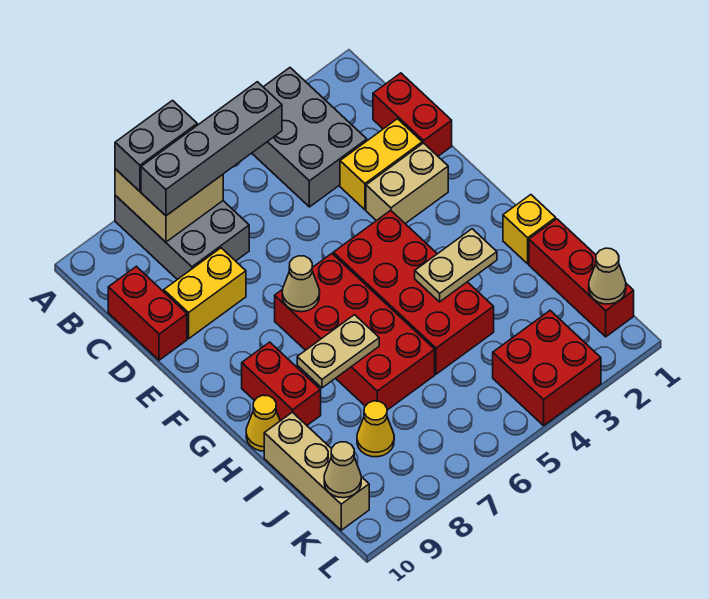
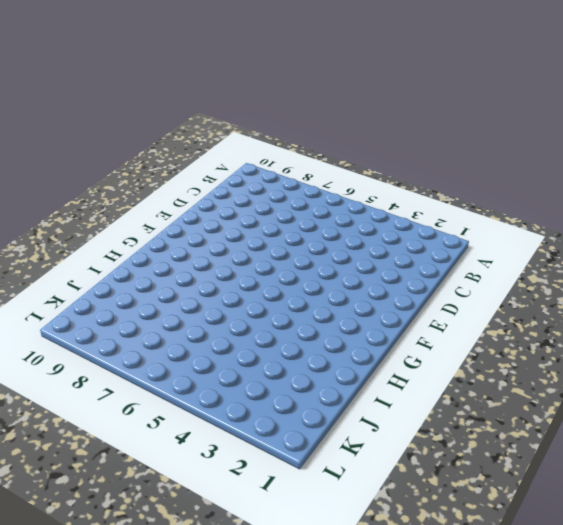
none -> grey 2x3 brick [252,68,367,207]
none -> grey 2x3 brick [115,196,249,280]
none -> red 1x2 brick [373,73,452,156]

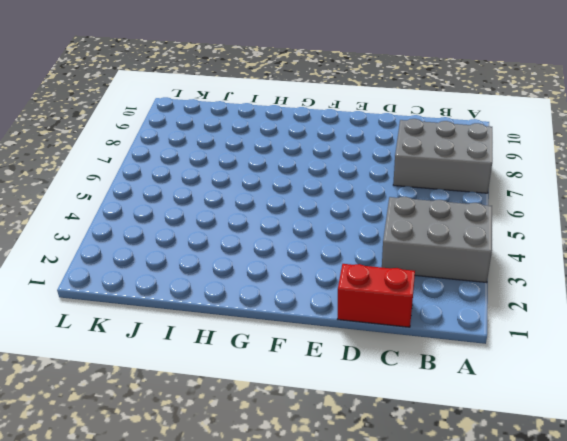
none -> red 1x2 brick [108,266,187,360]
none -> yellow 1x2 brick [340,119,422,210]
none -> yellow 1x2 brick [164,248,246,339]

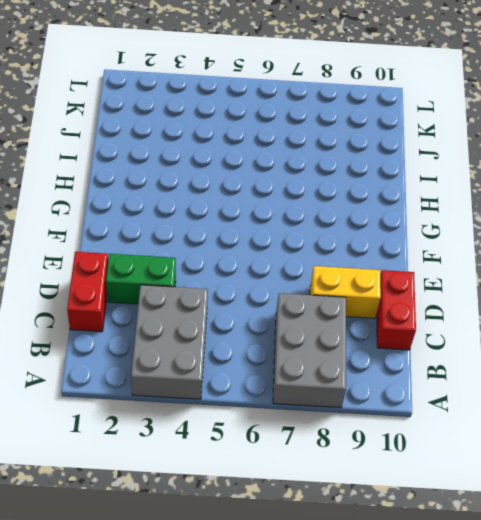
green 1x2 brick [106,254,176,304] -> yellow 1x2 brick [340,119,422,210]
none -> tan 1x2 brick [366,143,448,224]
none -> red 2x4 brick [333,210,494,374]
none -> red 2x4 brick [275,254,435,410]

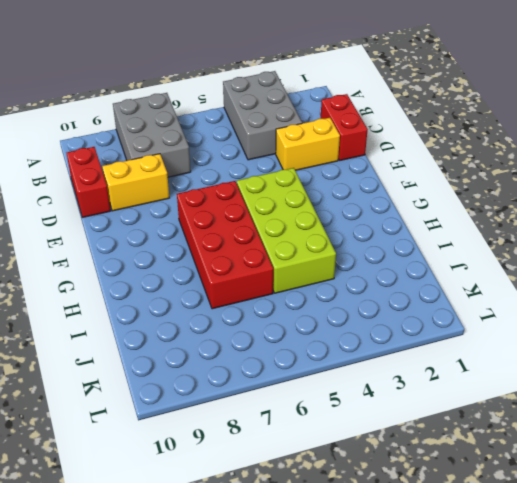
lime 2x4 brick [237,168,336,293] -> red 2x4 brick [333,210,494,374]
none -> tan 1x2 brick [366,143,448,224]
none -> red 1x2 brick [242,342,321,425]
none -> yellow 1x1 brick [503,195,556,264]

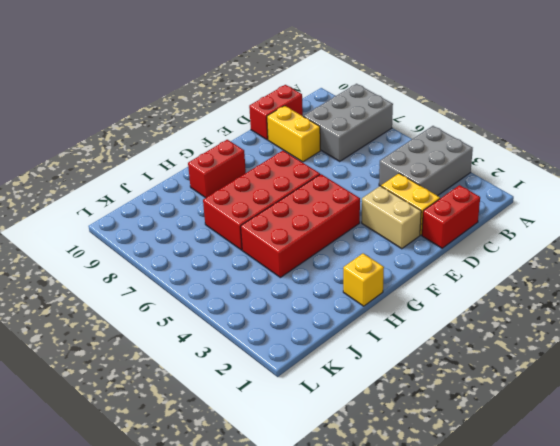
none -> yellow 1x1 cone [246,395,280,451]
none -> red 1x3 brick [529,219,634,337]
none -> tan 1x3 brick [264,412,369,530]

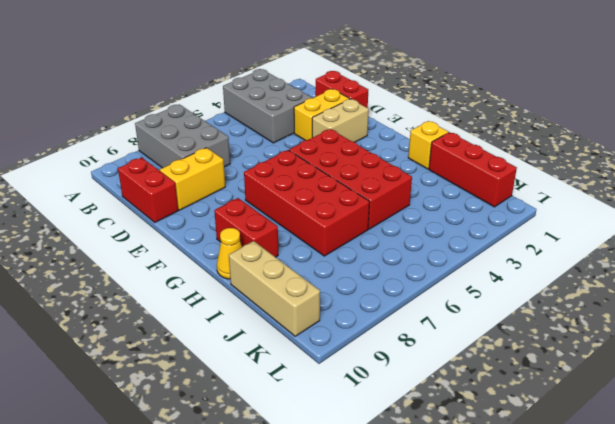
none -> yellow 1x1 cone [357,401,394,457]
none -> red 2x2 brick [493,311,601,426]
none -> tan 2x2 brick [115,169,223,242]

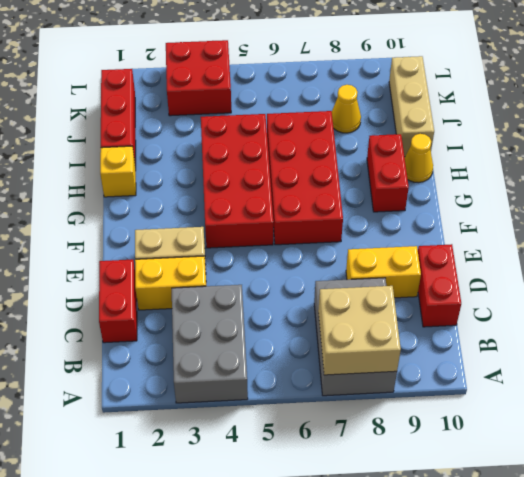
none -> tan 1x1 cone [282,256,320,312]
none -> tan 1x2 plate [415,229,497,302]
none -> tan 1x2 plate [297,315,379,388]

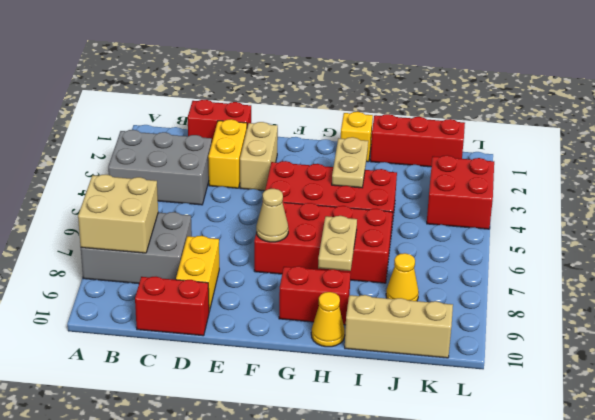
none -> tan 1x1 cone [589,248,626,304]
none -> tan 1x1 cone [324,442,361,498]
none -> grey 1x2 brick [115,101,197,191]

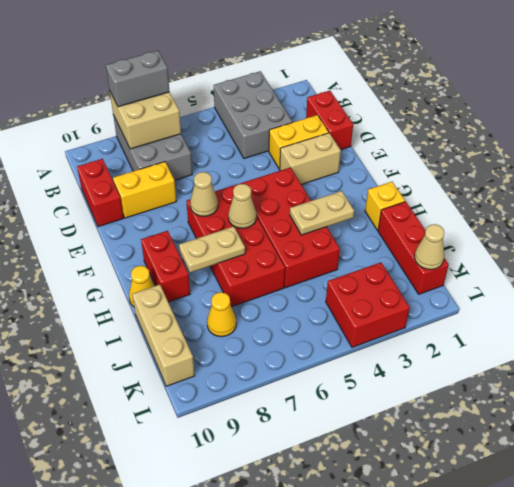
tan 1x1 cone [228,184,256,229] -> tan 1x1 cone moved to [324,442,361,498]
none -> grey 1x4 brick [141,82,282,216]

